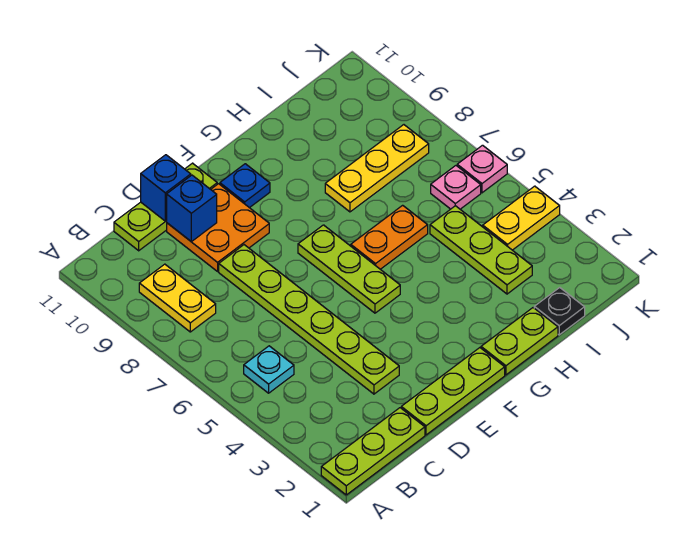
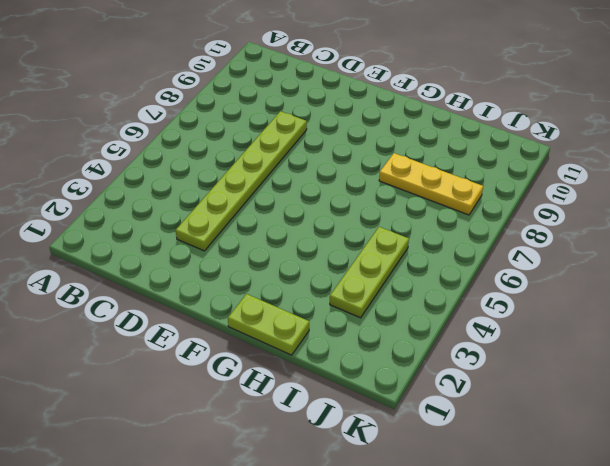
none -> lime 1x3 plate [321,408,425,495]
none -> cyan 1x1 plate [244,346,294,393]
none -> yellow 1x2 plate [139,264,216,332]

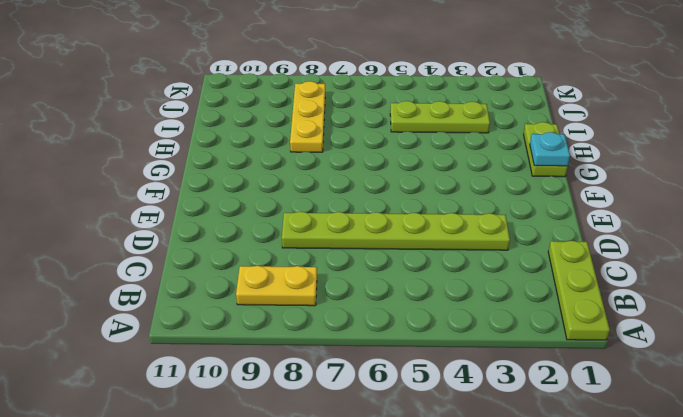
cyan 1x1 plate [530,132,570,166] -> cyan 1x1 plate moved to [244,346,294,393]
none -> lime 1x3 plate [114,163,217,251]
none -> lime 1x3 plate [401,348,505,435]
none -> orange 2x2 plate [167,184,269,271]

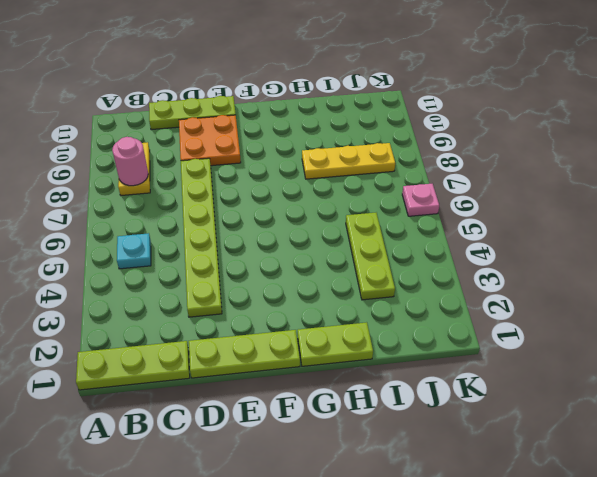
pink 1x1 round brick [112,137,148,186] -> none
none -> lime 1x3 plate [298,225,400,313]
none -> blue 1x1 plate [220,164,270,208]
none -> orange 1x2 plate [351,205,428,269]

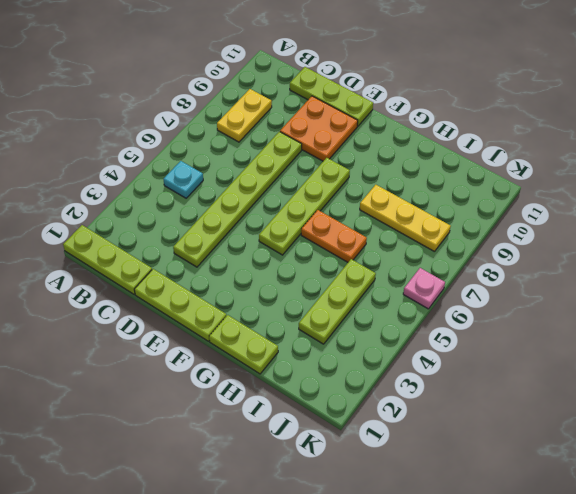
lime 1x4 plate [259,158,350,255] -> lime 1x3 plate [298,225,400,313]
none -> blue 1x1 plate [220,164,270,208]
none -> black 1x1 plate [534,288,585,335]
none -> yellow 1x2 plate [483,186,560,250]

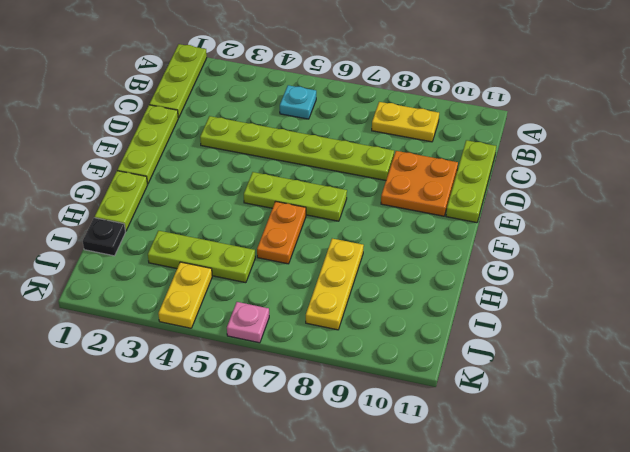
none -> blue 1x1 plate [220,164,270,208]
none -> pink 1x1 plate [431,166,481,209]
none -> blue 1x1 brick [167,175,217,242]

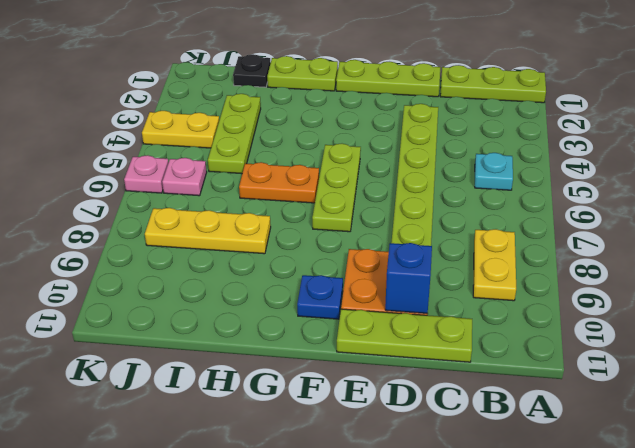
none -> blue 1x1 brick [141,155,191,221]

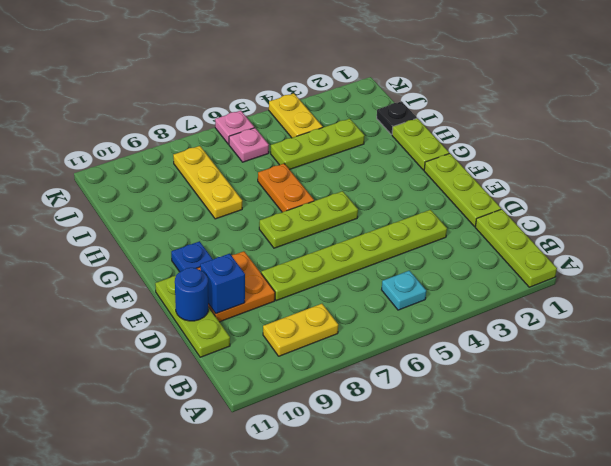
blue 1x1 round brick [175,268,208,321] -> blue 1x1 brick [141,155,191,221]

